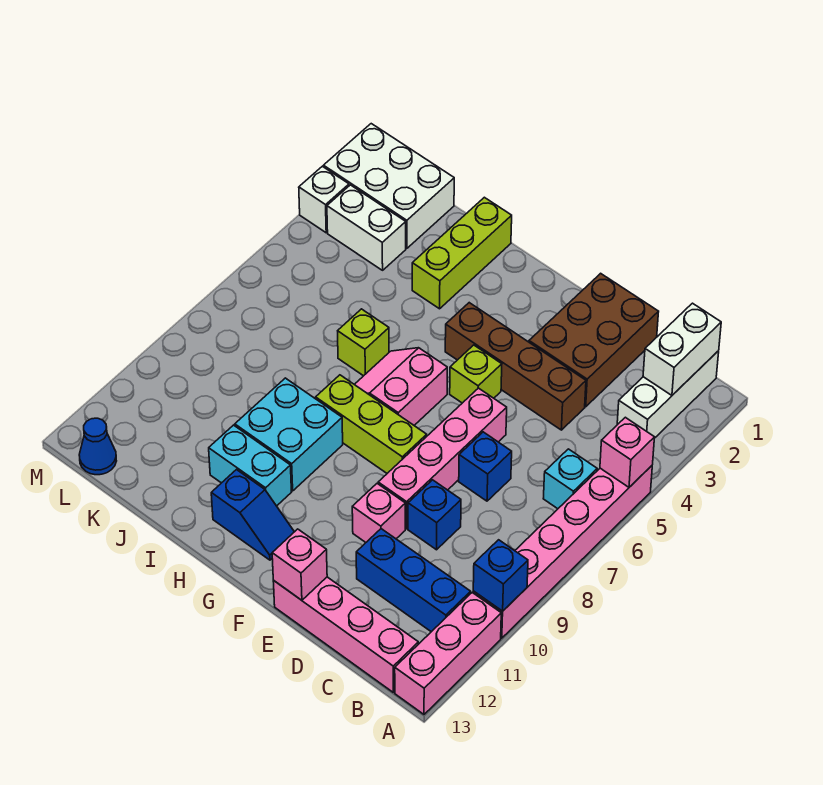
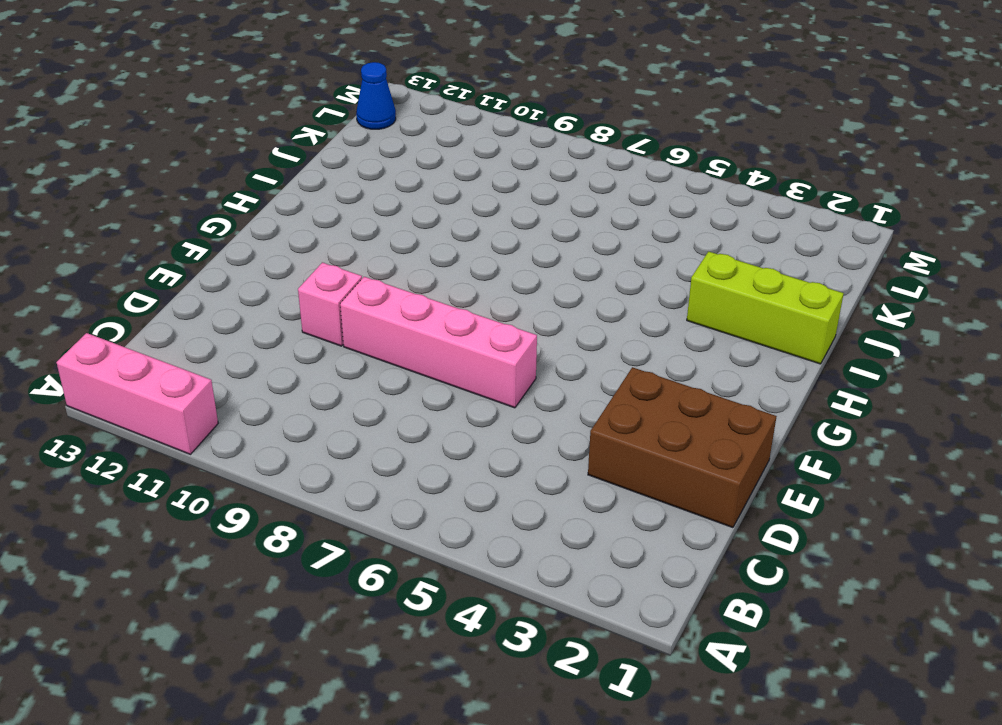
none -> pink 1x6 brick [473,466,652,638]
none -> white 1x3 brick [617,351,719,437]
none -> cyan 1x1 brick [543,449,597,509]

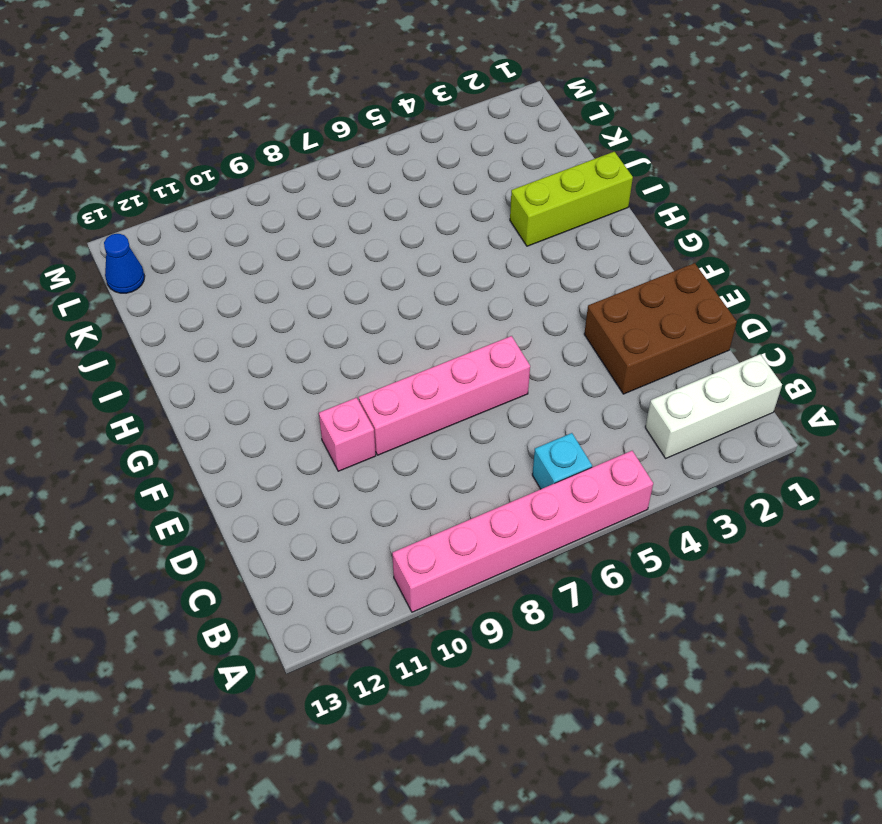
none -> pink 1x3 brick [395,593,501,714]
none -> blue 1x3 brick [356,529,471,632]
none -> pink 1x4 brick [273,577,418,692]

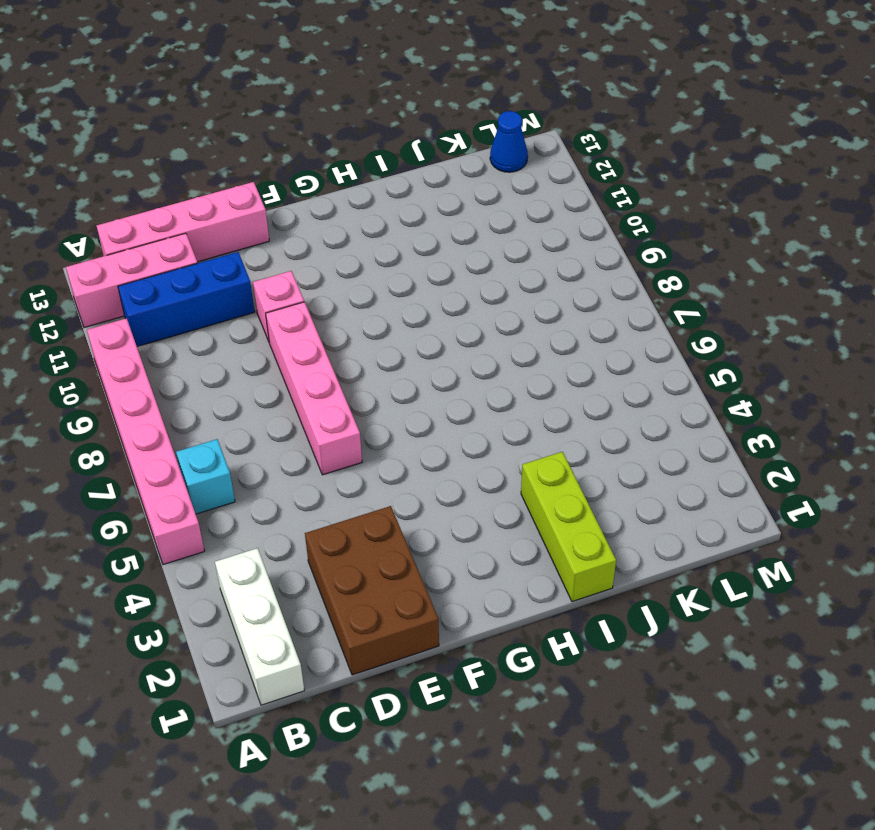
pink 1x3 brick [66,233,197,327] -> pink 1x3 brick turned to [395,593,501,714]
none -> brown 1x4 brick [445,303,586,430]
none -> blue 1x1 brick [459,432,512,501]
none -> blue 1x1 brick [408,480,461,550]

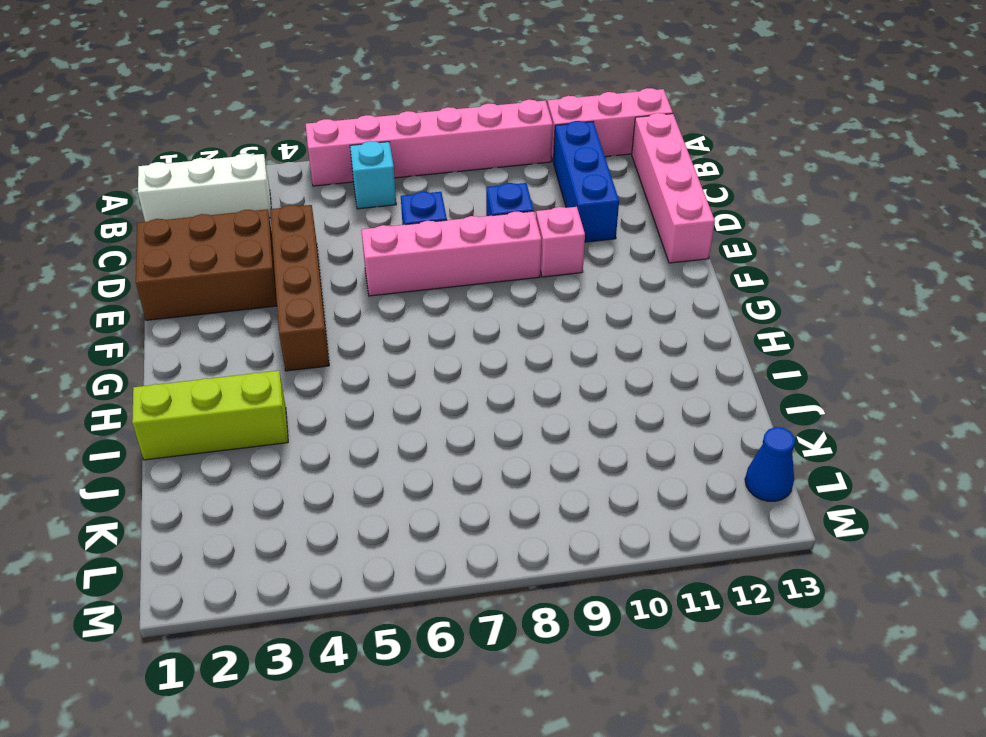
none -> lime 1x1 brick [450,345,502,403]
none -> lime 1x3 brick [316,375,427,473]
none -> pink 2x2 slope [354,348,447,425]

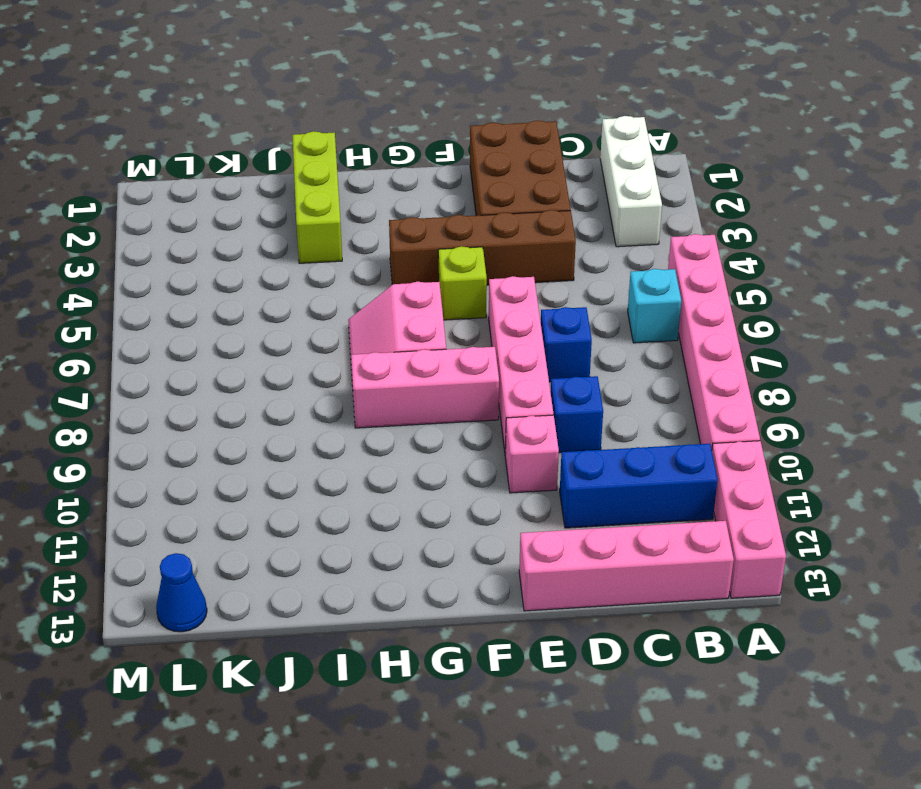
pink 1x3 brick [351,347,499,428] -> lime 1x3 brick [316,375,427,473]
none -> blue 1x2 slope [211,470,294,560]
none -> cyan 2x2 brick [235,378,343,491]
none -> cyan 1x2 brick [209,425,291,506]

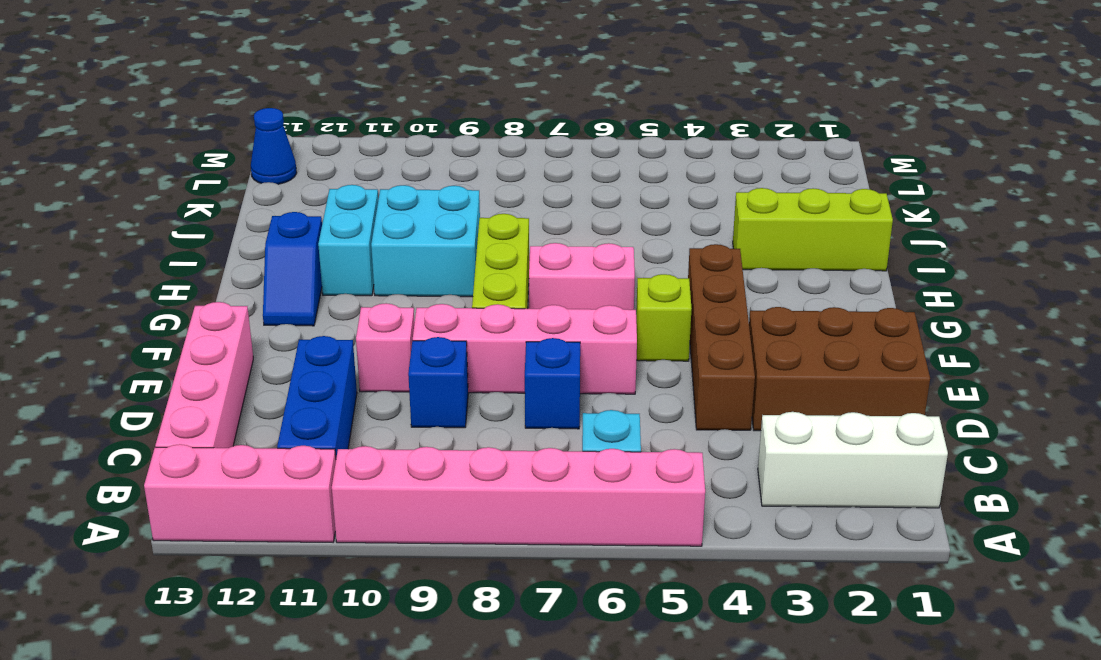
none -> lime 1x1 brick [338,309,389,376]
none -> white 2x3 brick [324,124,454,248]
none -> white 1x2 brick [327,185,406,270]

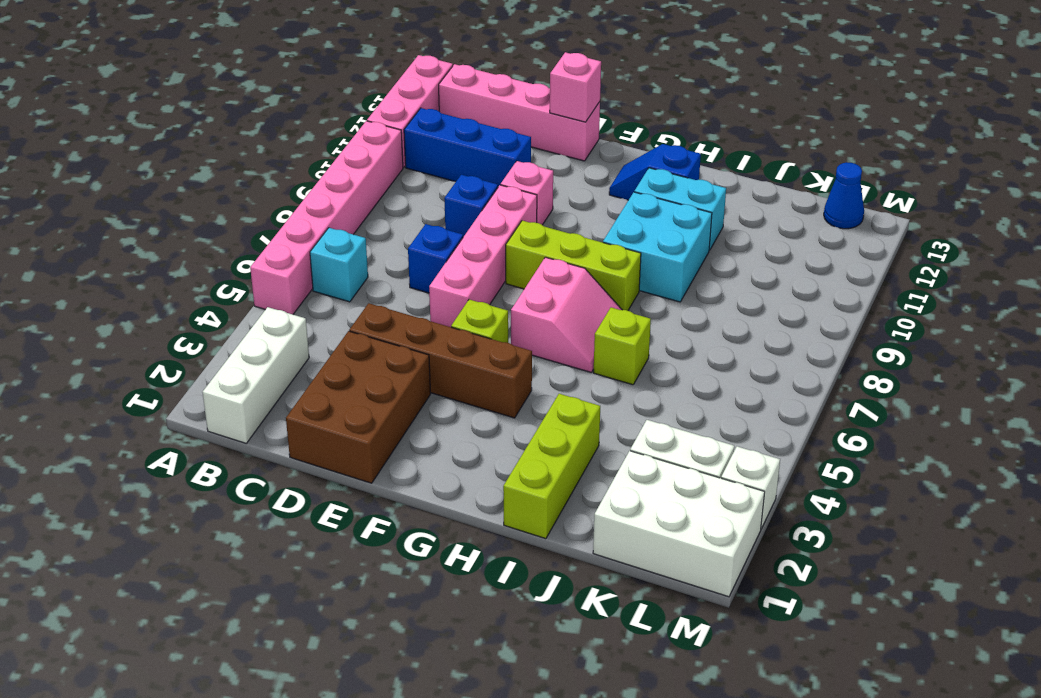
none -> pink 1x1 brick [600,417,655,487]
none -> blue 1x1 brick [473,540,528,611]
none -> white 1x2 brick [643,303,721,395]

